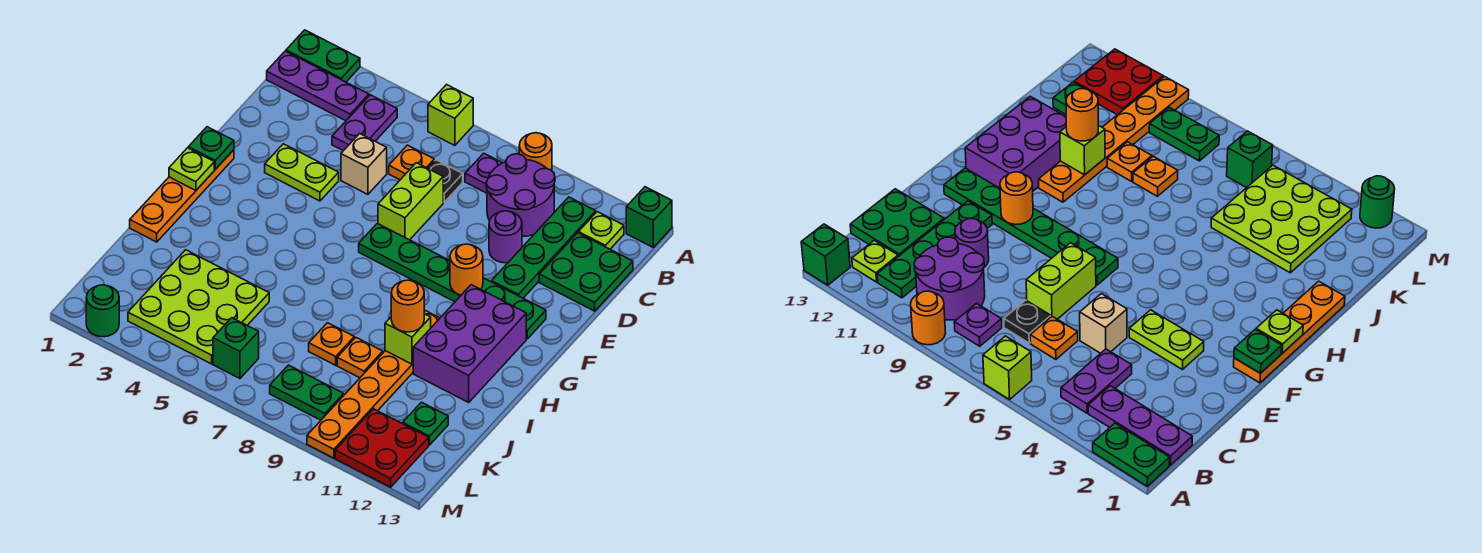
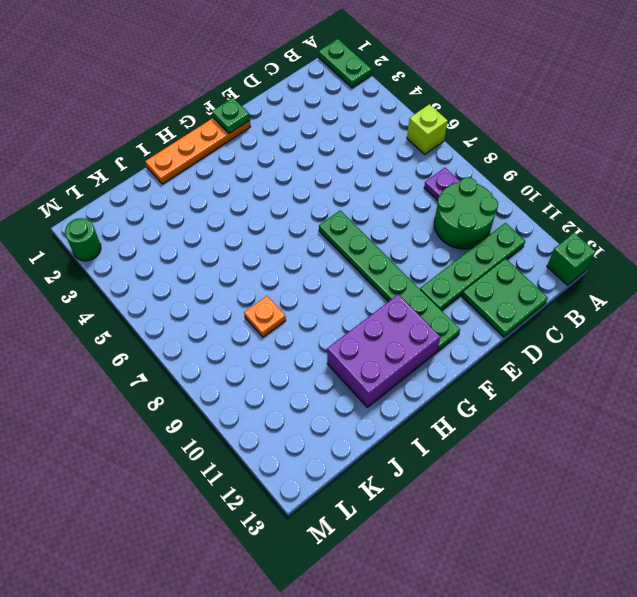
green 2x2 round brick [434,177,498,249] -> purple 2x2 round brick [486,154,555,237]
none -> orange 1x1 round brick [519,133,552,171]
none -> purple 1x3 plate [267,51,369,121]
none -> purple 1x2 plate [332,95,397,151]
none -> lime 1x1 plate [579,212,624,249]

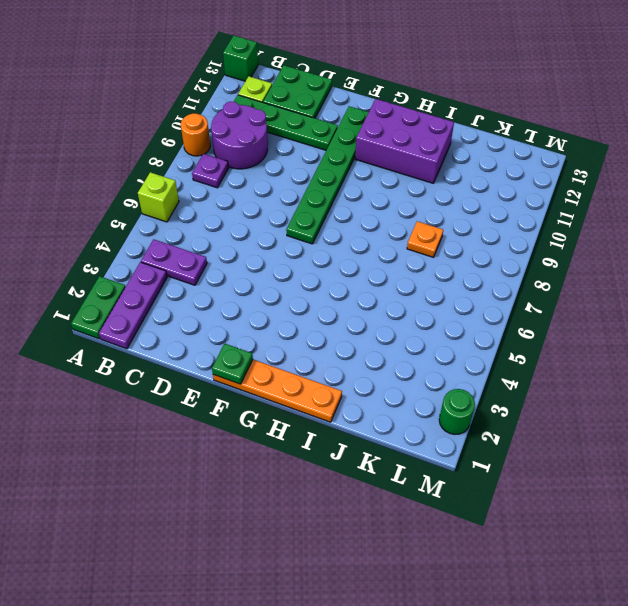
none -> orange 1x1 plate [389,145,434,180]
none -> black 1x1 plate [428,160,463,202]
none -> tan 1x1 brick [341,134,387,194]
none -> lime 1x2 brick [378,163,443,240]

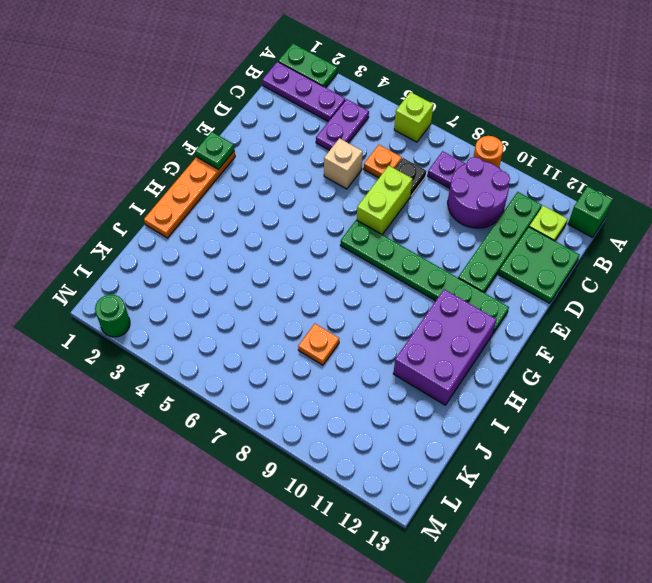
none -> purple 1x1 round brick [489,211,522,263]
none -> lime 1x2 plate [265,144,339,201]
none -> orange 1x6 plate [307,310,440,458]
none -> lime 3x3 plate [128,250,269,364]

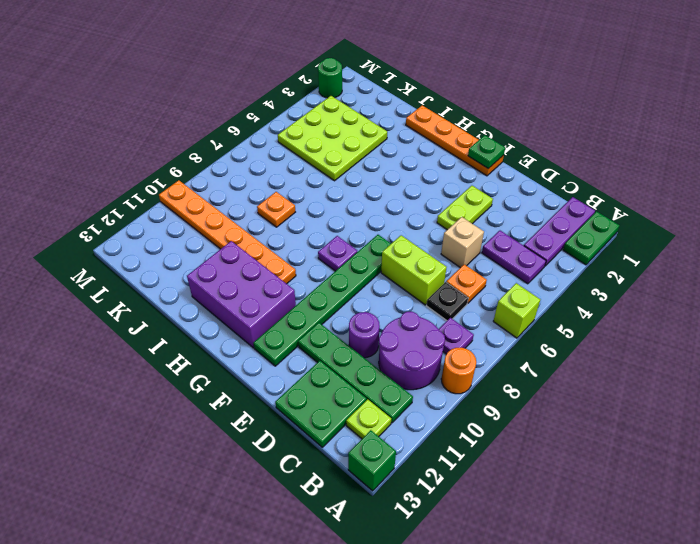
purple 1x1 plate [318,236,357,271] -> none
none -> orange 1x1 plate [337,338,383,378]
none -> green 1x1 plate [403,402,448,445]
none -> green 1x1 brick [213,318,259,378]
none -> green 1x2 plate [270,365,344,420]

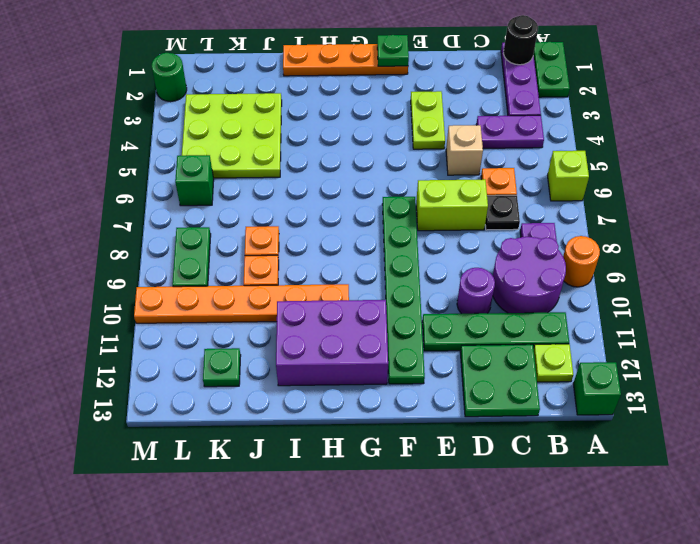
black 1x1 round brick [503,15,538,65] -> none
none -> red 2x2 plate [335,409,429,487]
none -> orange 1x1 round brick [450,244,483,295]
none -> lime 1x1 plate [169,148,214,190]
none -> lime 1x1 brick [385,314,431,364]

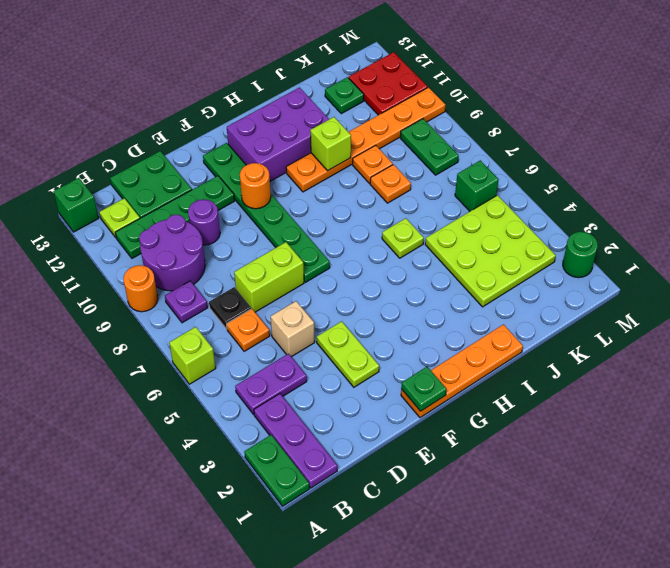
lime 1x1 plate [382,218,424,258] -> lime 1x1 plate moved to [169,148,214,190]
none -> orange 1x1 round brick [391,280,424,332]

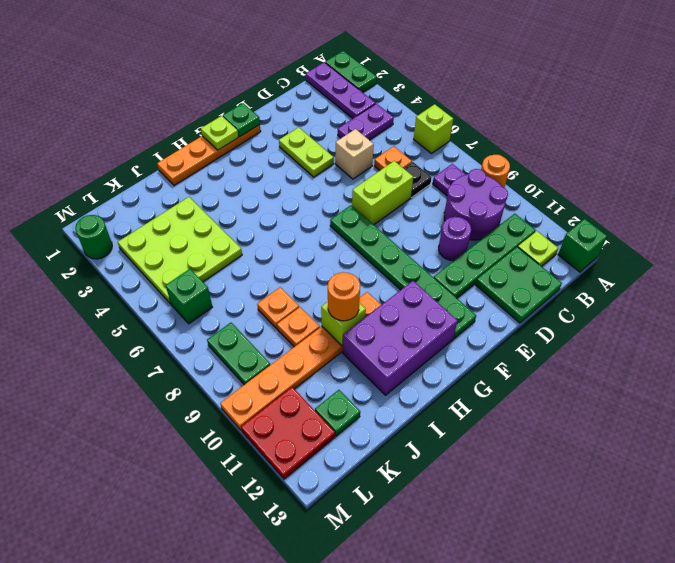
none -> orange 1x1 round brick [450,244,483,295]

